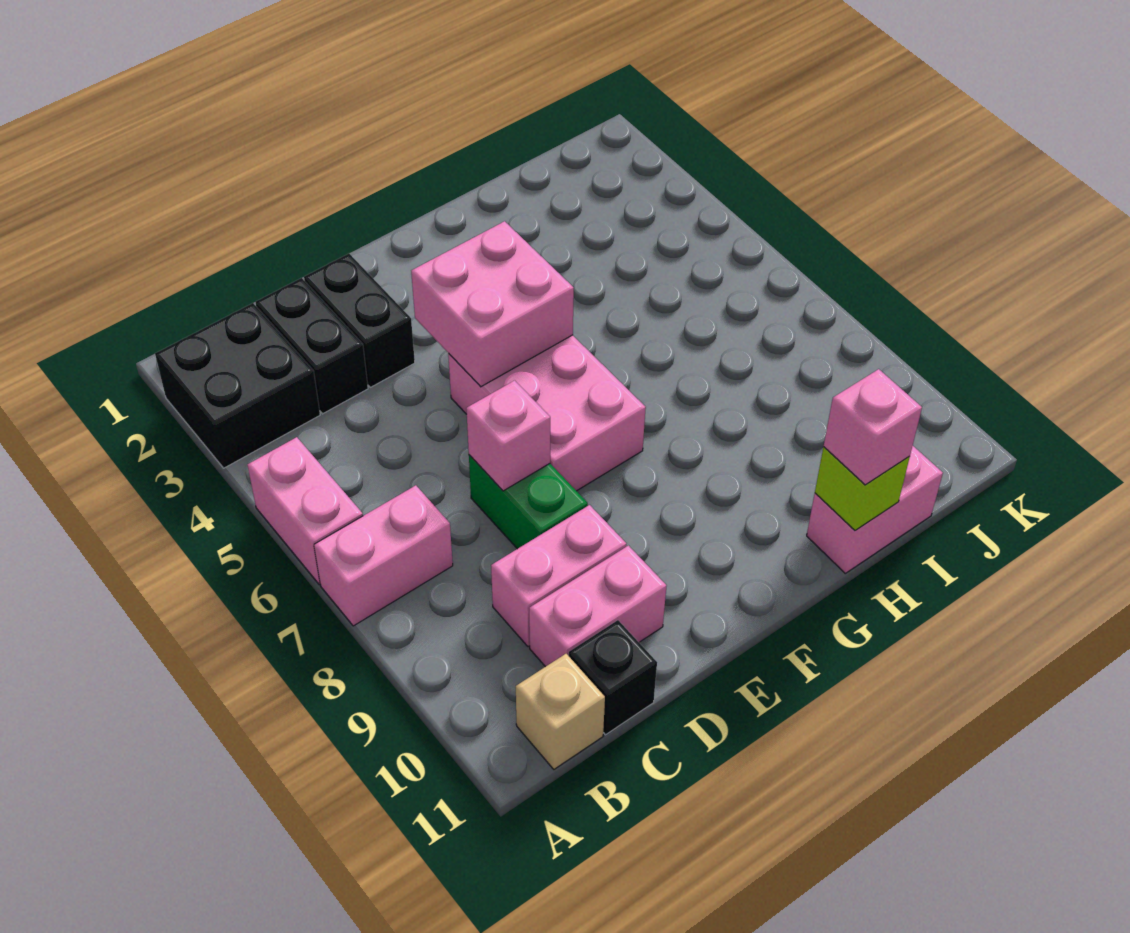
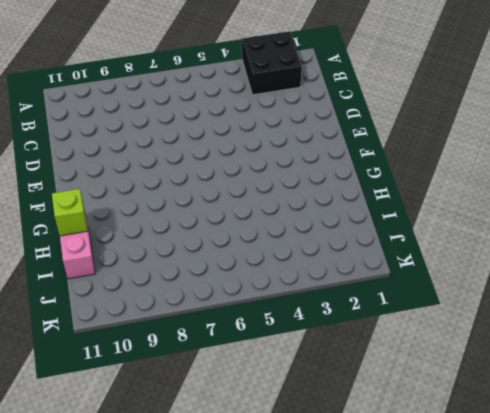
none -> pink 1x2 brick [247,437,363,585]
none -> pink 1x2 brick [314,485,453,626]
none -> tan 1x1 brick [516,654,605,769]

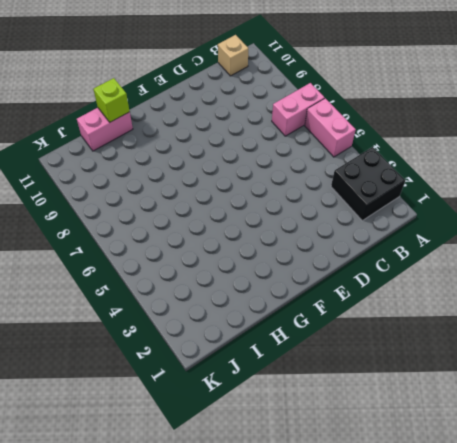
none -> black 1x2 brick [256,278,368,414]
none -> pink 1x2 brick [491,505,626,647]
none -> pink 1x2 brick [529,546,666,667]

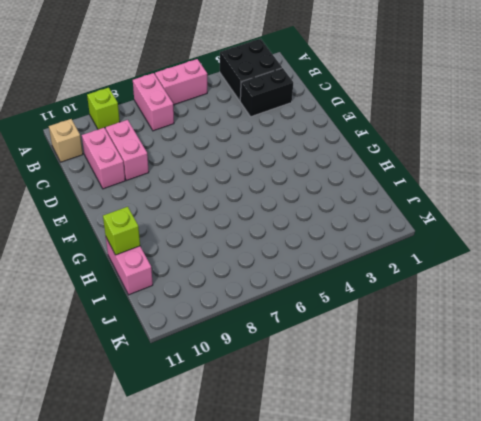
lime 1x1 brick [87,88,120,129] -> none
none -> black 1x1 brick [569,620,657,735]
none -> black 1x2 brick [304,254,415,387]
none -> green 1x2 brick [469,455,588,549]

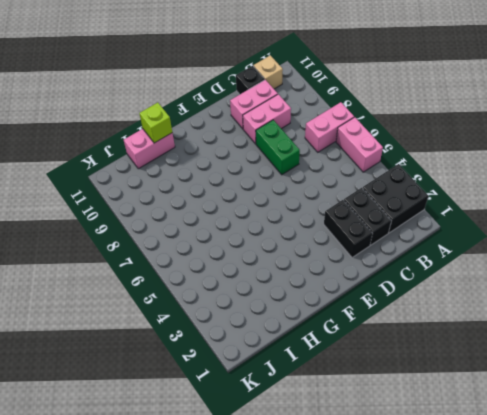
none -> pink 2x3 brick [448,335,646,491]
none -> pink 1x1 brick [466,380,550,491]
none -> pink 2x2 brick [411,221,574,387]

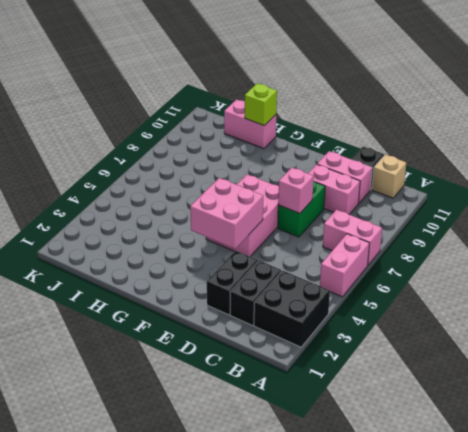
none -> pink 1x1 brick [824,369,922,485]

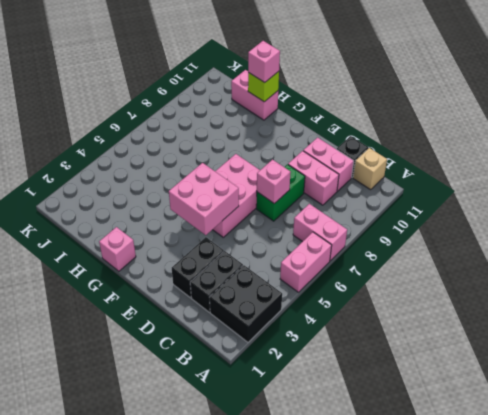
pink 1x1 brick [99,227,136,271] -> none

